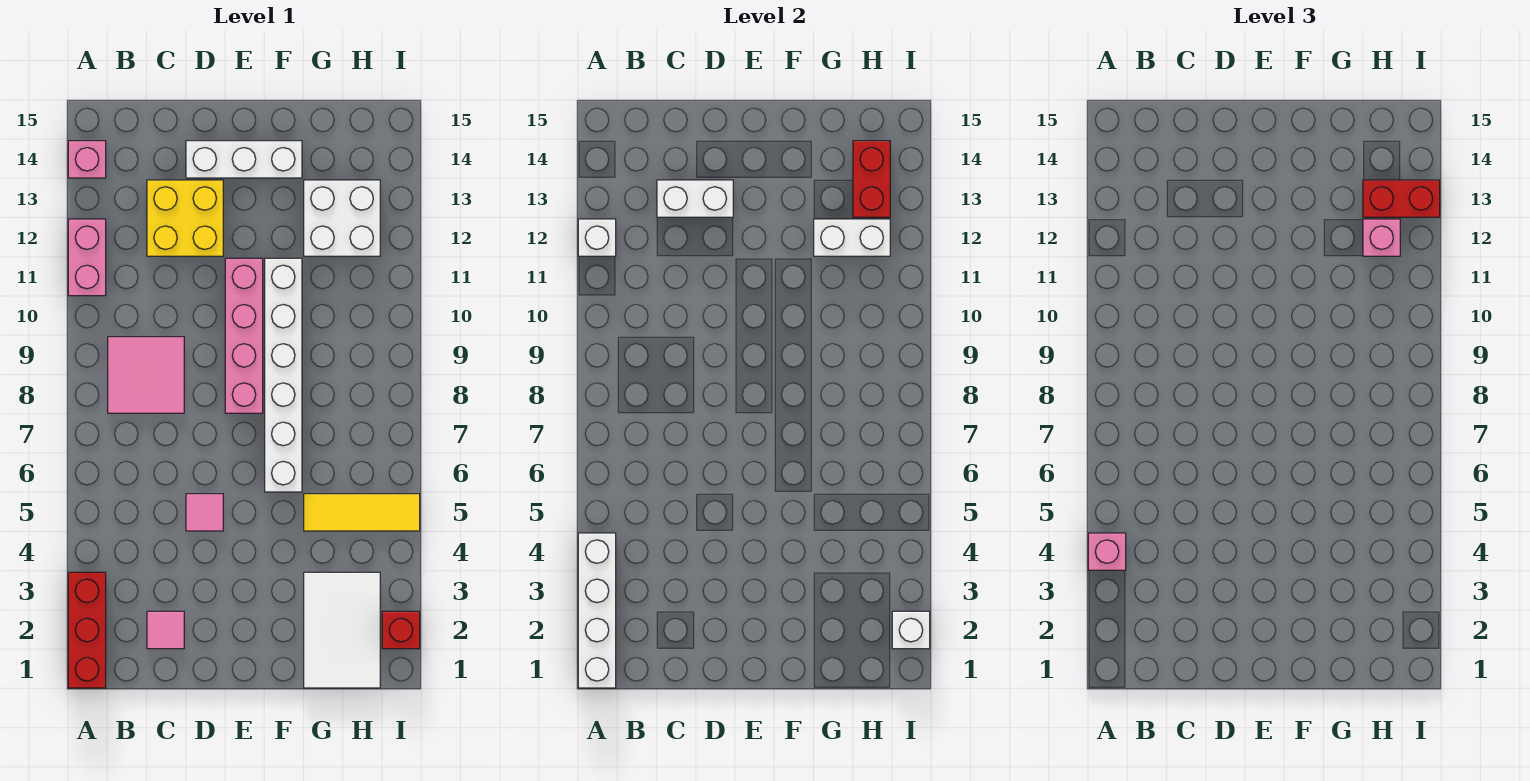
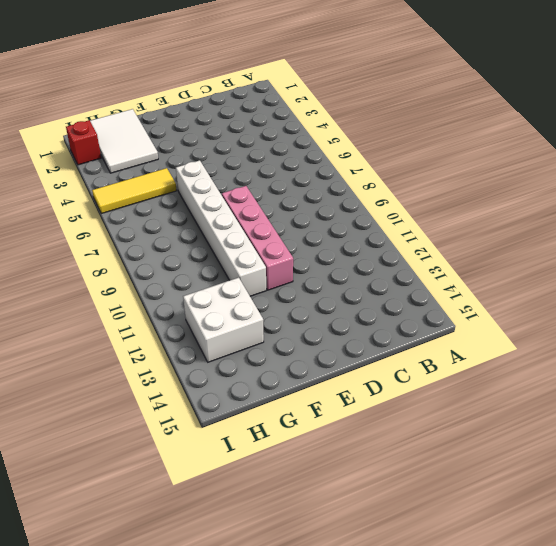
none -> red 1x3 brick [68,572,106,688]
none -> pink 1x2 brick [68,219,106,296]
none -> pink 1x1 brick [68,141,106,178]

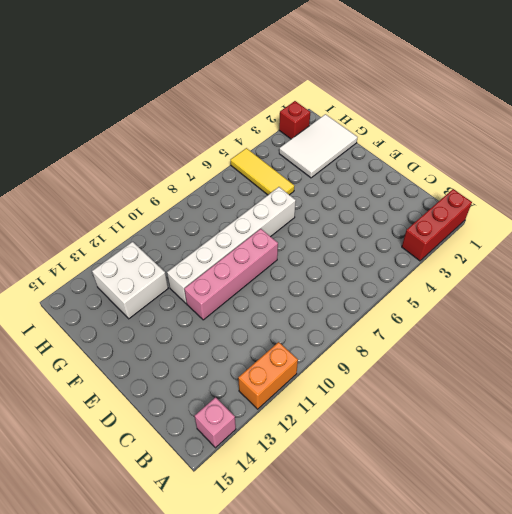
orange 1x2 brick [238,342,298,409] -> pink 1x2 brick [68,219,106,296]
none -> pink 2x2 tile [108,337,184,413]
none -> pink 1x1 tile [147,611,184,649]
none -> yellow 2x2 brick [147,180,223,256]

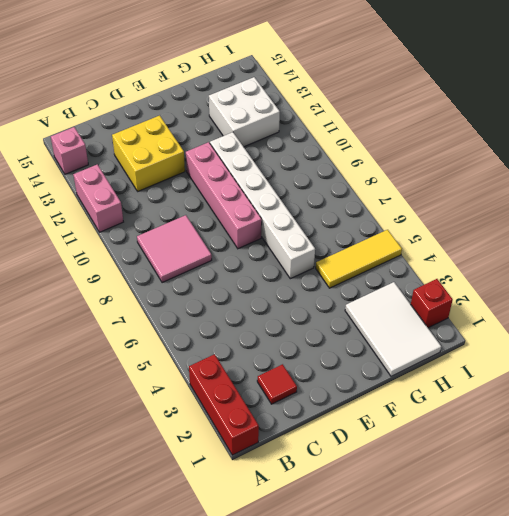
red 1x1 tile [257,364,297,404] -> pink 1x1 tile [147,611,184,649]
none -> pink 1x1 tile [186,494,223,531]
none -> white 1x3 brick [186,141,302,178]
none -> white 1x4 brick [578,533,616,688]

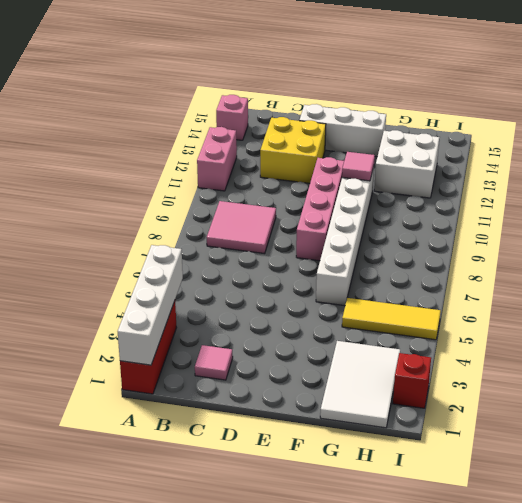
pink 1x1 tile [342,152,375,181] -> pink 1x1 tile moved to [186,494,223,531]
none -> white 1x1 brick [578,219,616,256]
none -> white 1x2 brick [657,180,733,217]
none -> white 1x2 brick [814,219,890,256]

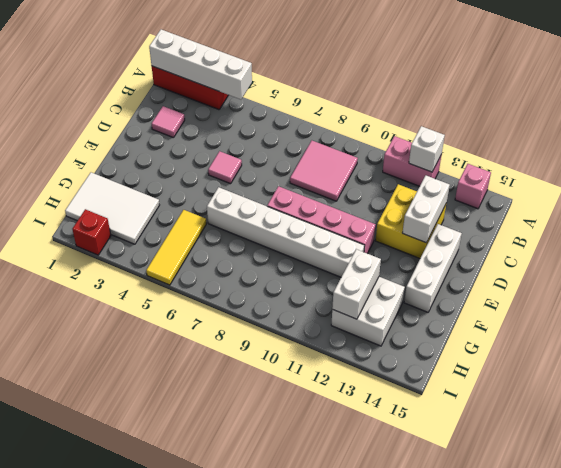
none -> red 1x2 brick [853,141,890,217]
none -> white 1x1 brick [892,611,930,649]
none -> pink 1x1 brick [1088,533,1126,570]

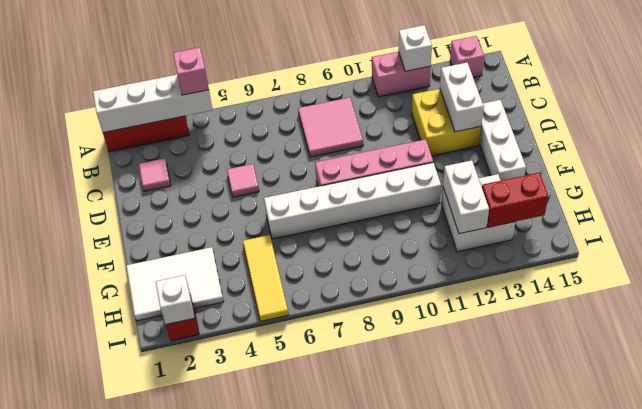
none -> pink 1x1 brick [1363,219,1400,256]
none -> red 1x2 brick [1363,180,1440,217]

